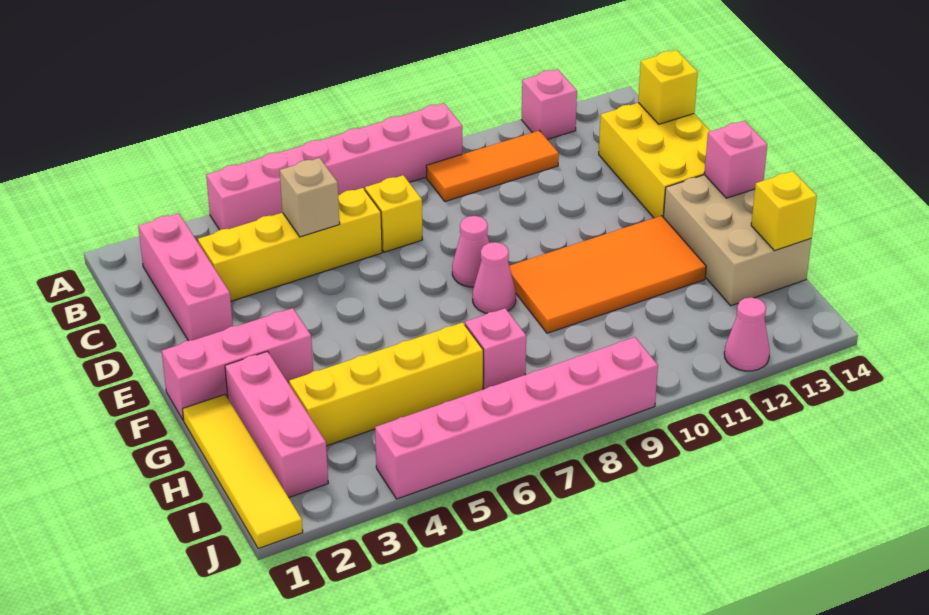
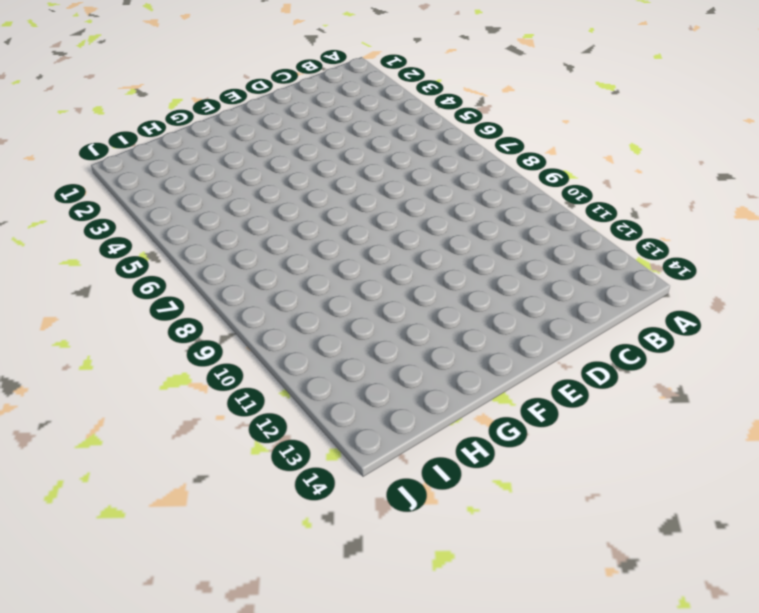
none -> pink 1x6 brick [206,103,462,230]
none -> pink 1x1 brick [521,69,577,140]
none -> pink 1x3 brick [138,213,233,341]

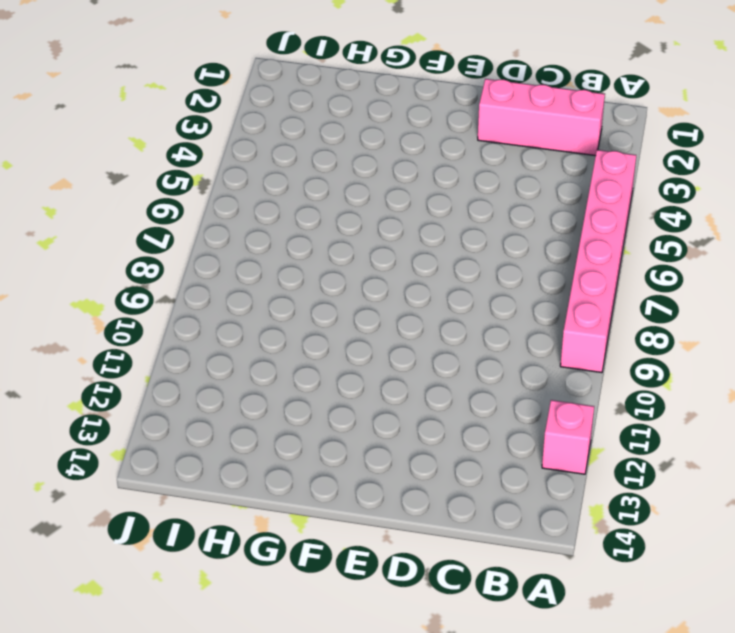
none -> orange 1x3 tile [426,131,559,202]
none -> yellow 1x4 brick [198,188,382,301]
none -> yellow 1x1 brick [365,175,422,252]

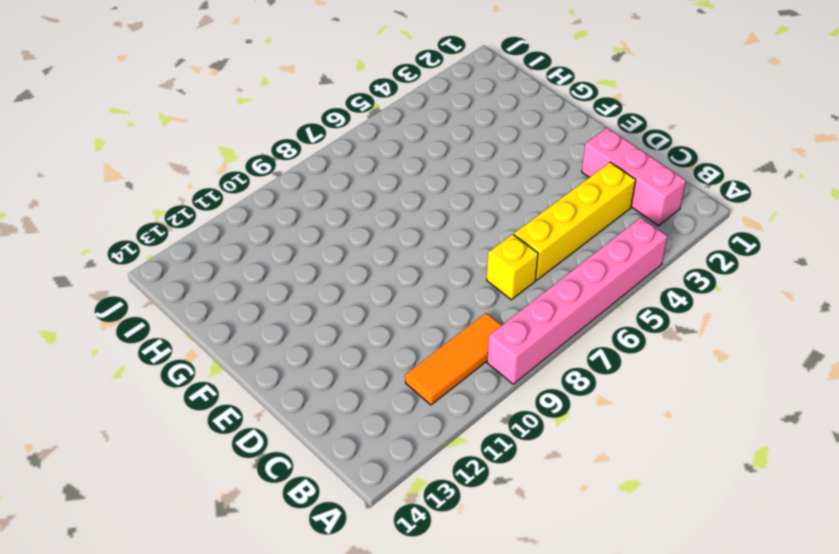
none -> pink 1x1 brick [521,69,577,140]
none -> yellow 2x3 brick [599,103,711,218]
none -> pink 1x1 cone [452,216,489,287]

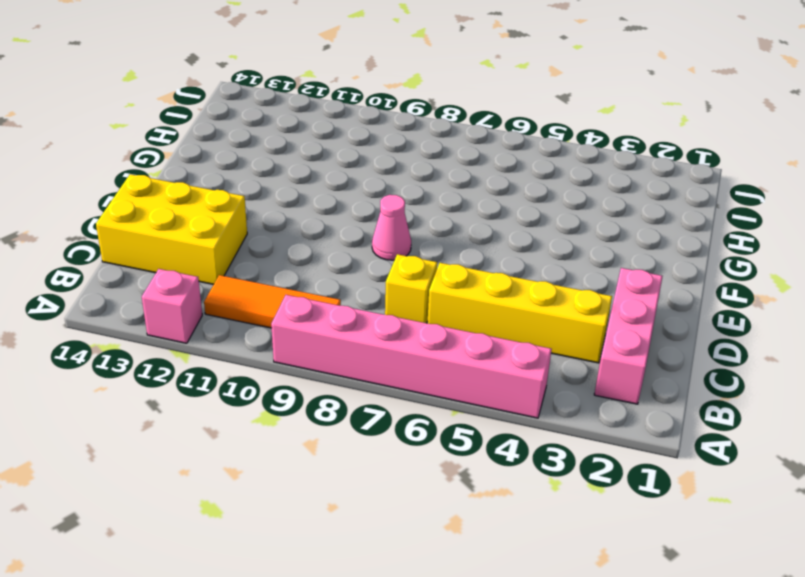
yellow 2x3 brick [96,174,247,284] -> yellow 2x3 brick turned to [599,103,711,218]
none -> pink 1x3 brick [162,308,313,420]
none -> pink 1x1 cone [473,242,516,313]
none -> orange 2x4 tile [509,216,706,333]

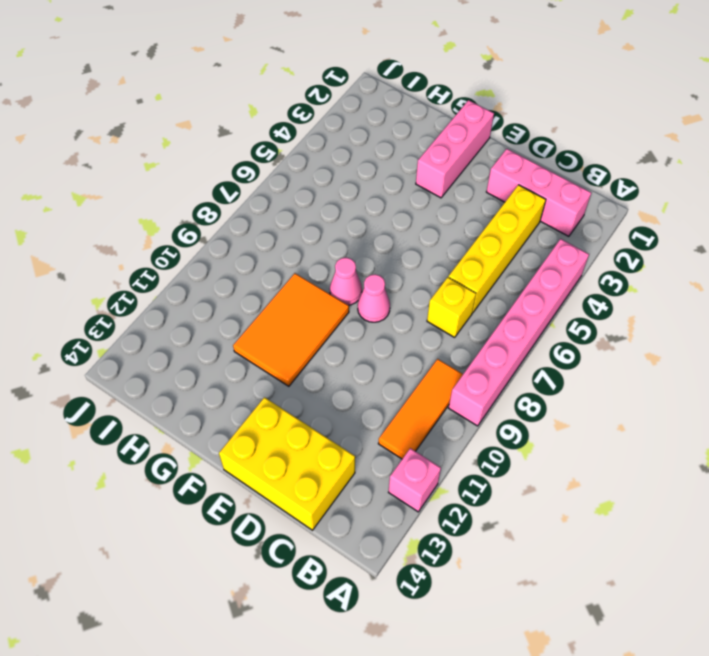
orange 2x3 tile [233,273,349,386] -> orange 2x4 tile [509,216,706,333]
none -> tan 2x3 brick [664,175,811,306]
none -> yellow 1x4 tile [183,395,303,549]
none -> pink 1x3 brick [225,351,328,498]

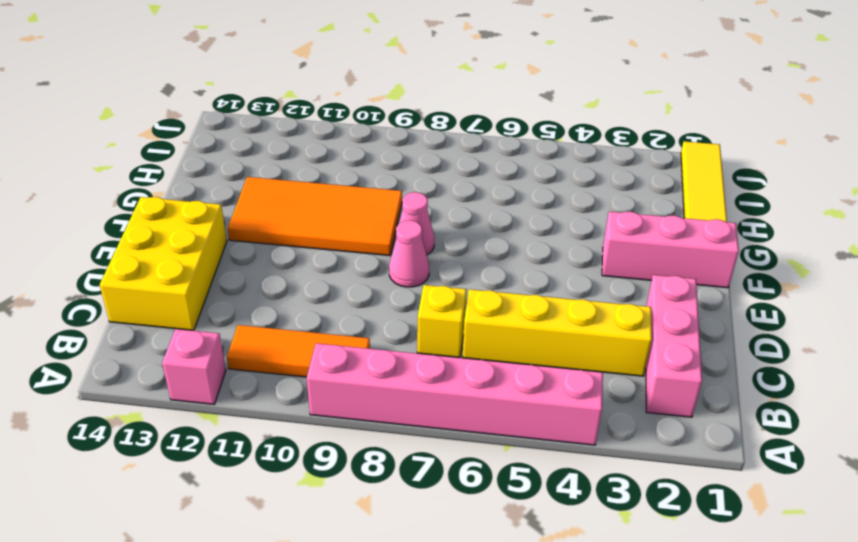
none -> tan 2x3 brick [664,175,811,306]
none -> pink 1x3 brick [225,351,328,498]
none -> yellow 1x4 brick [289,322,483,446]

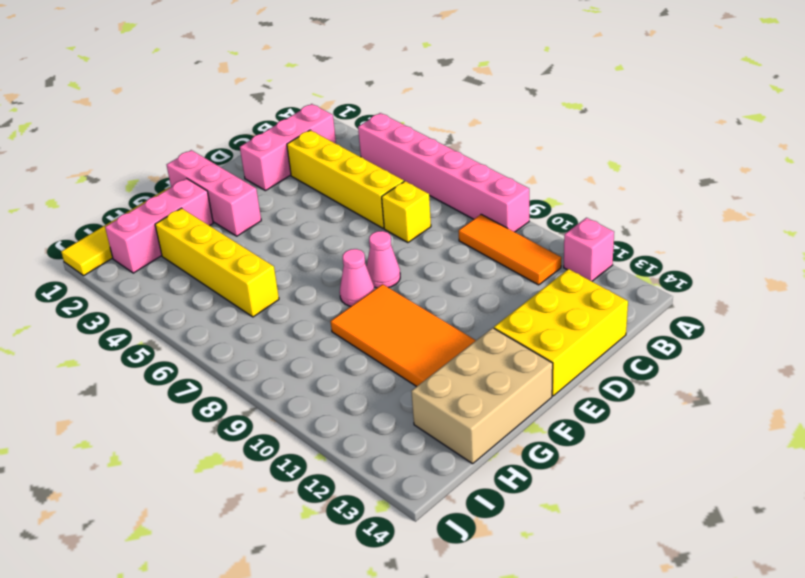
none -> pink 1x1 brick [465,308,526,389]
none -> pink 1x6 brick [375,337,658,499]
none -> pink 1x1 cone [724,297,770,371]

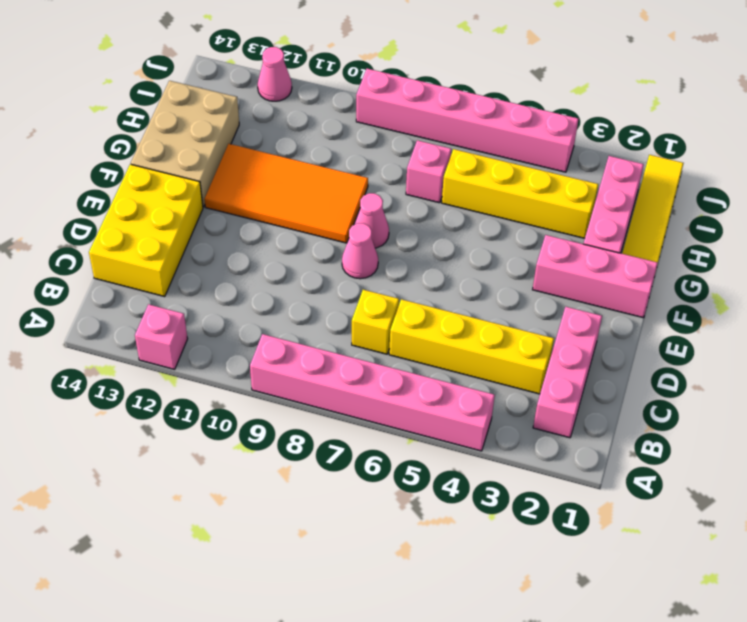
none -> orange 1x3 tile [426,131,559,202]
none -> tan 1x1 brick [280,158,340,237]
none -> yellow 1x1 brick [638,50,698,124]

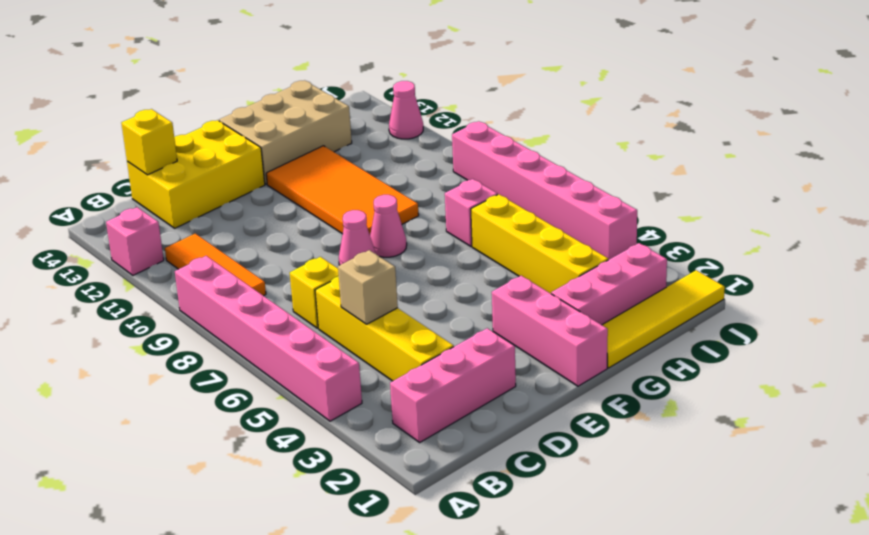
none -> pink 1x1 brick [704,121,767,198]
none -> yellow 1x1 brick [751,171,817,251]

